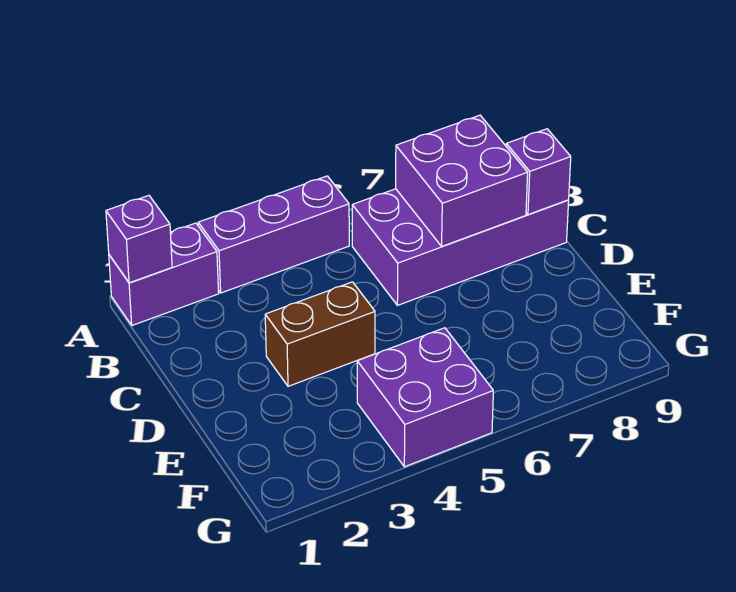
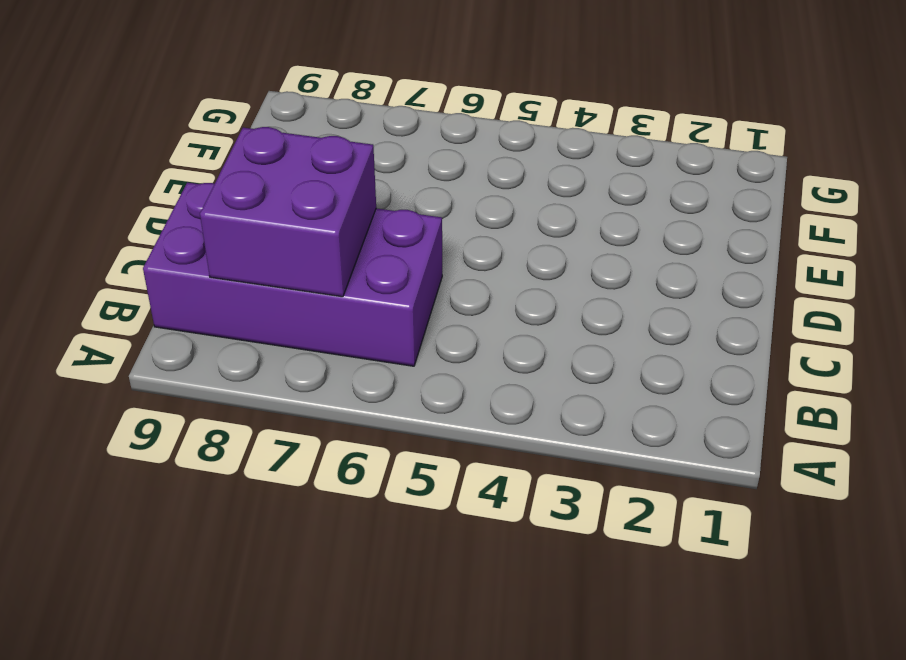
none -> purple 1x2 brick [109,223,219,325]
none -> purple 1x3 brick [198,176,349,293]

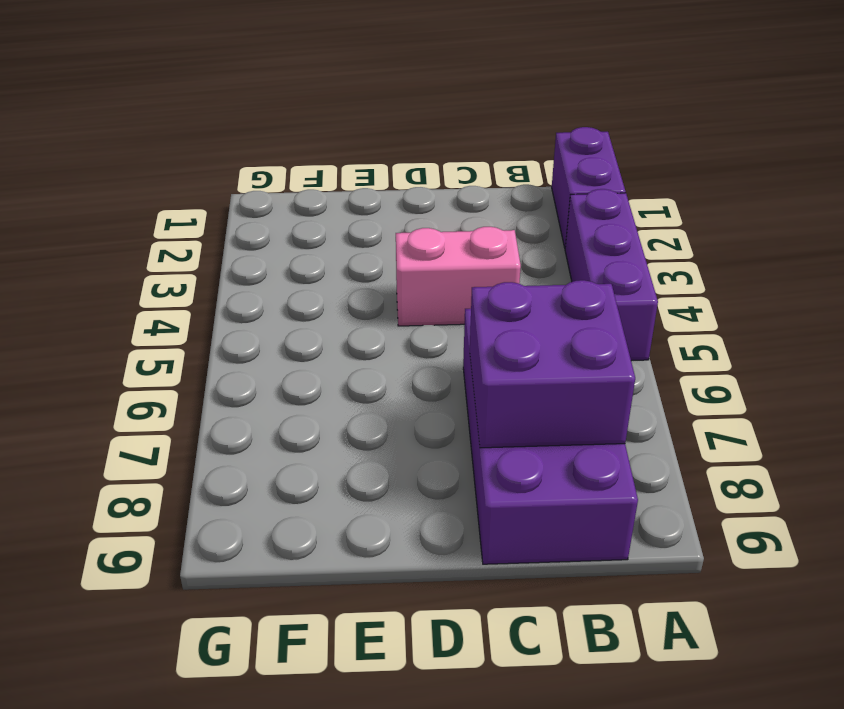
pink 1x2 brick [396,227,521,326] -> brown 1x2 brick [265,282,375,386]
none -> purple 2x2 brick [357,328,493,467]
none -> purple 1x1 brick [106,195,172,283]

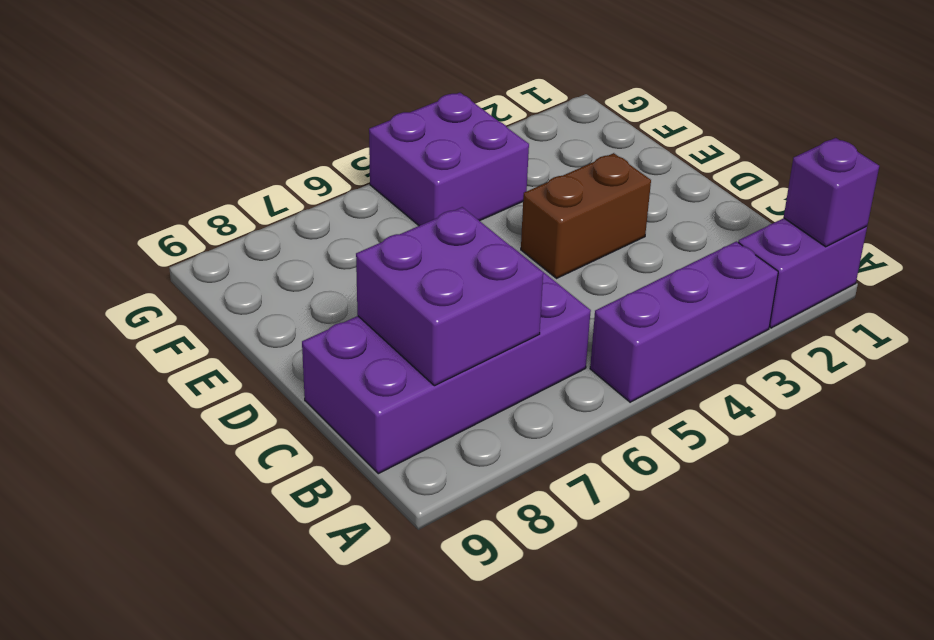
none -> purple 1x1 brick [506,129,571,215]

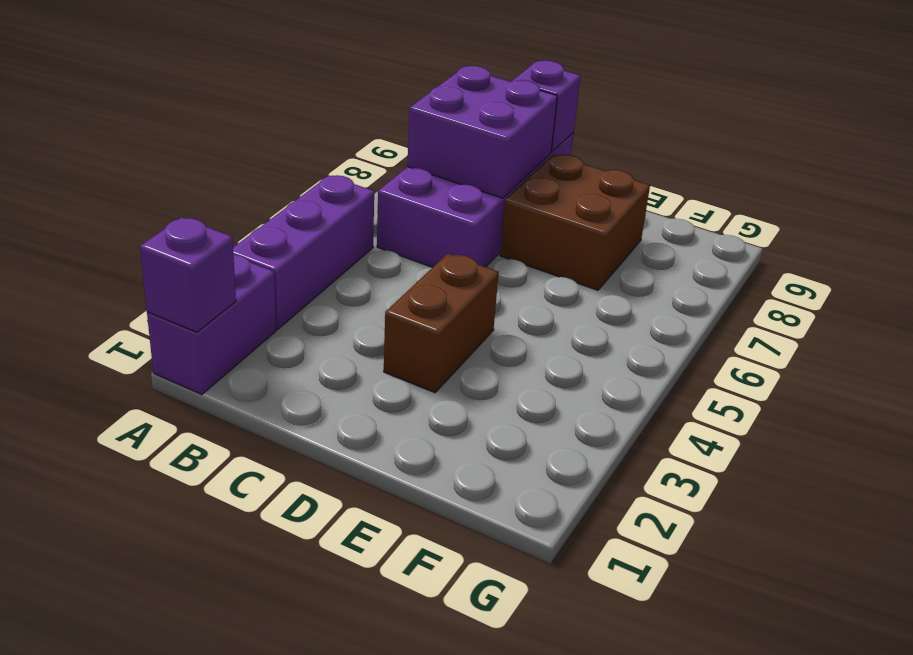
brown 2x2 brick [500,154,650,290] -> none
none -> purple 2x2 brick [357,328,493,467]

